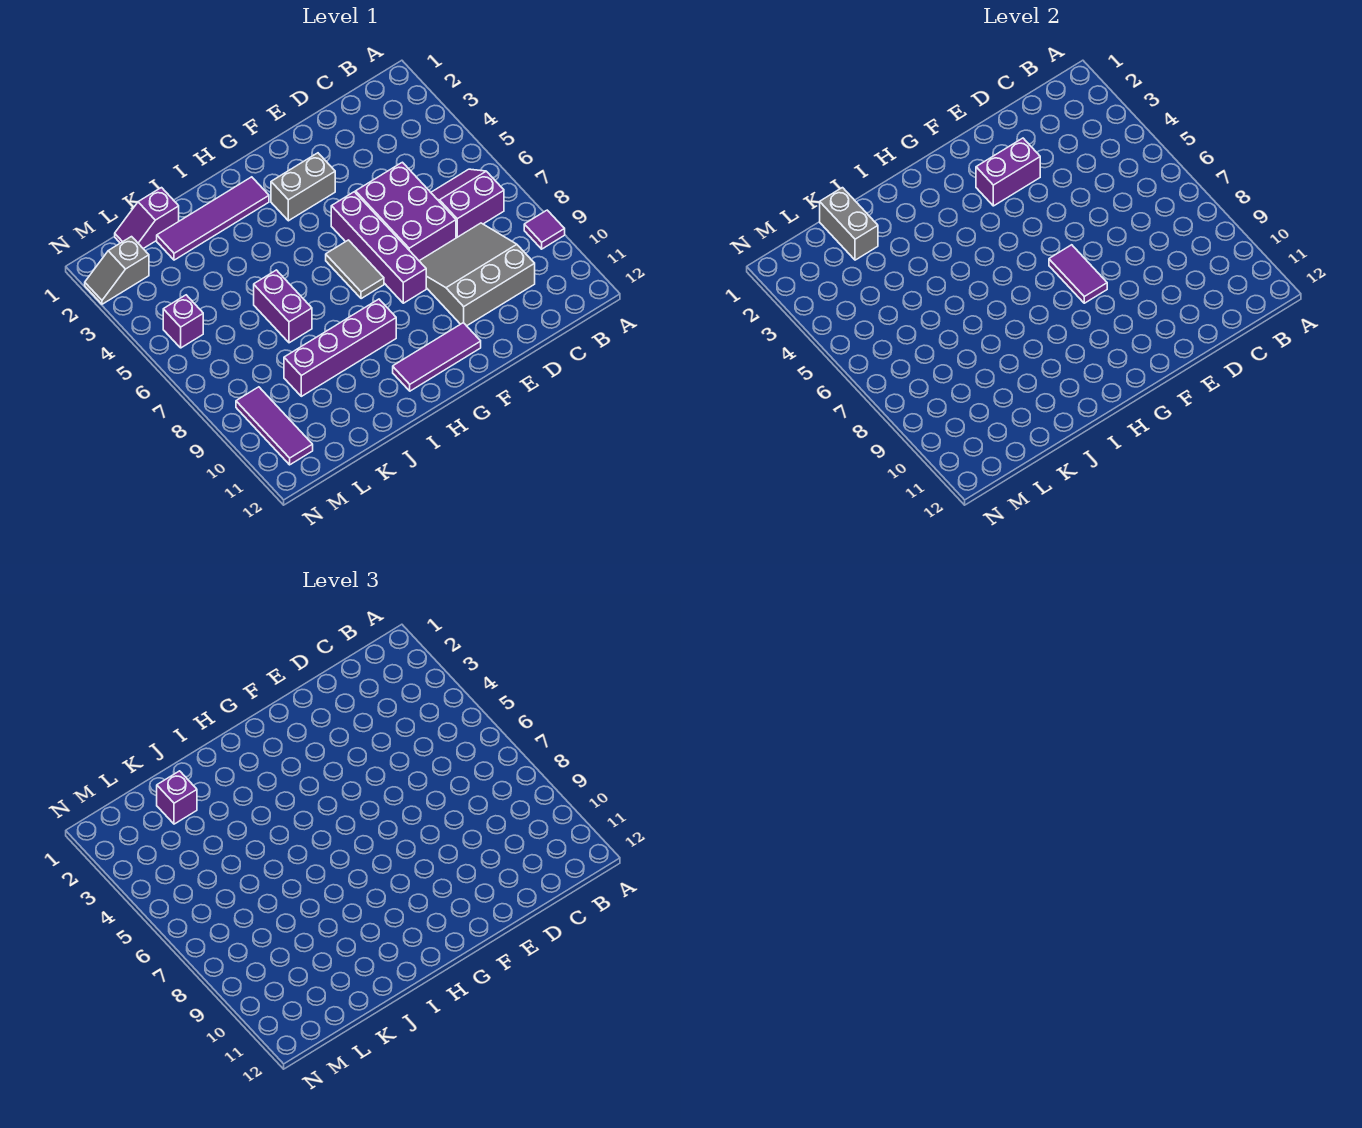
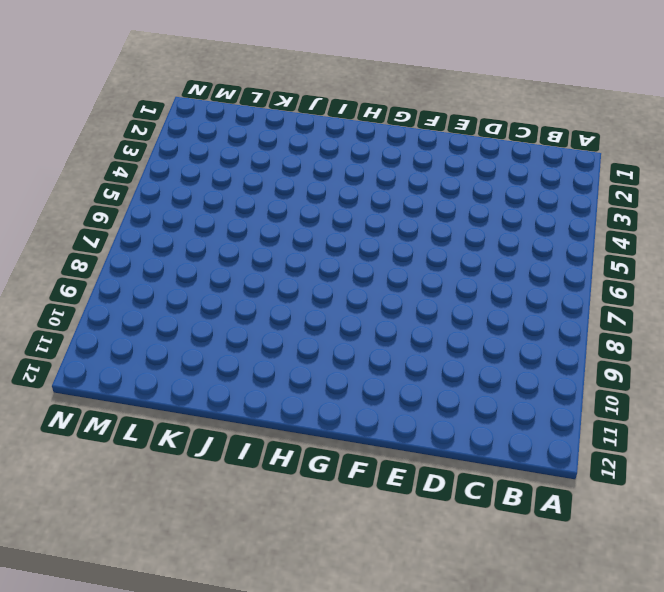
none -> purple 1x1 tile [524,210,565,249]
none -> purple 2x2 slope [431,169,504,238]
none -> grey 3x3 slope [420,223,535,326]

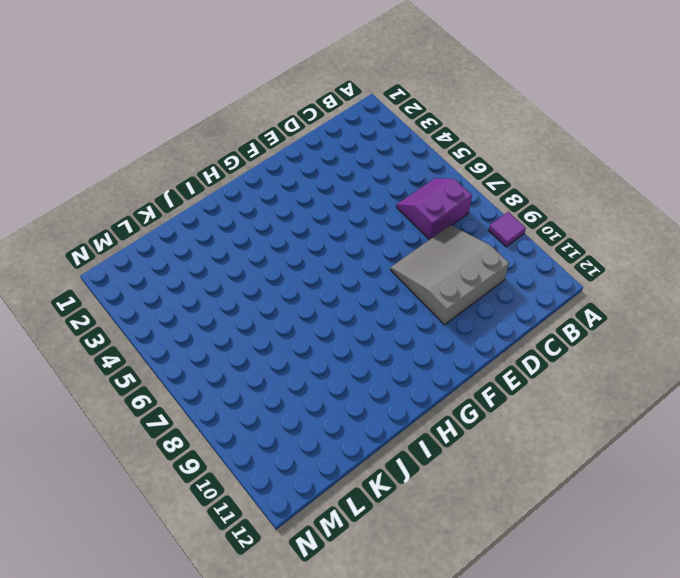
none -> purple 2x3 brick [356,162,456,261]
none -> grey 1x2 brick [271,153,335,221]
none -> purple 1x4 brick [331,192,426,303]

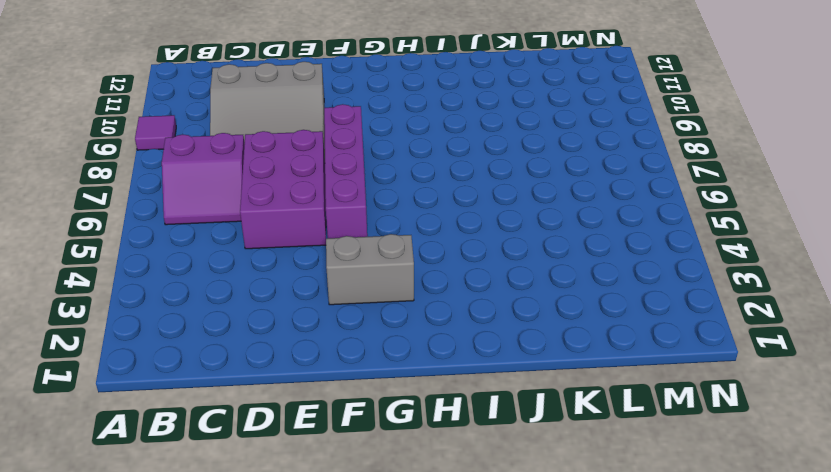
none -> purple 1x3 tile [393,323,481,391]
none -> grey 1x2 tile [326,240,384,299]
none -> purple 1x4 tile [157,177,269,260]

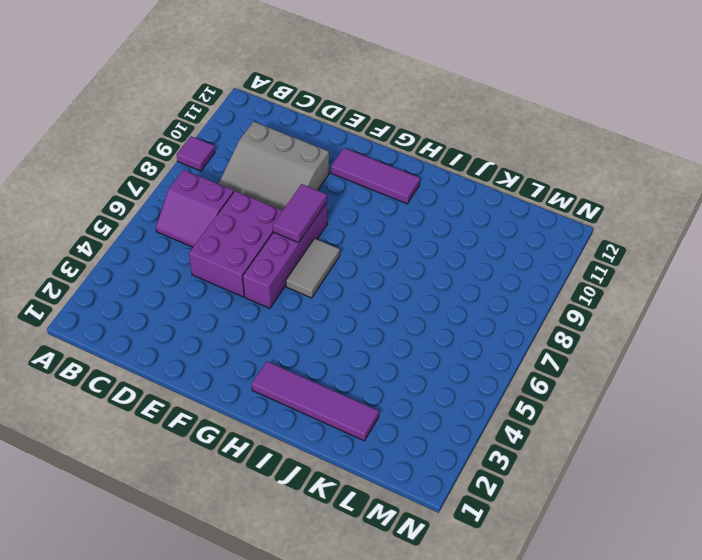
none -> grey 1x2 brick [271,153,335,221]
none -> purple 1x4 brick [284,299,396,396]
none -> purple 1x2 brick [254,270,312,343]

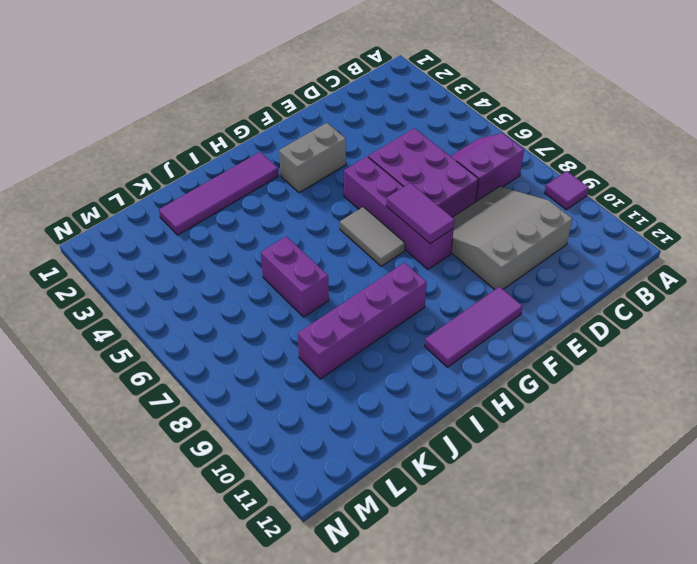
none -> purple 1x2 slope [115,188,179,249]
none -> grey 1x2 slope [85,237,149,304]
none -> purple 1x1 brick [163,295,203,348]

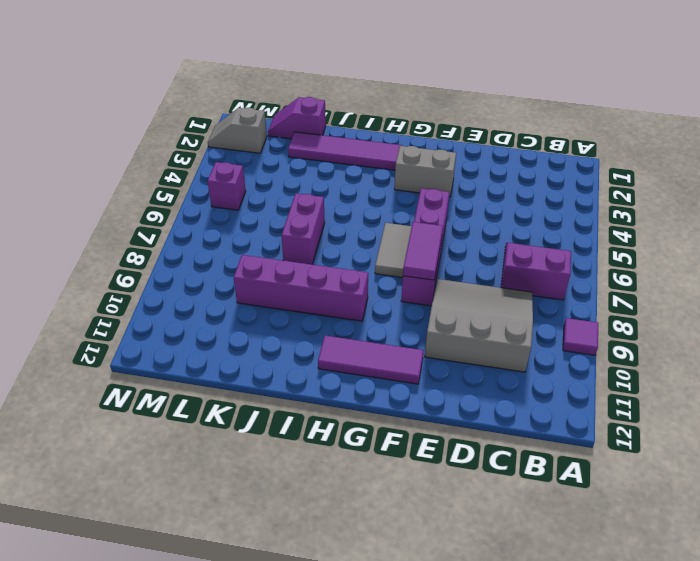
none -> purple 2x3 brick [356,162,456,261]
none -> purple 1x3 tile [236,387,313,465]
none -> purple 1x2 brick [976,138,1040,206]

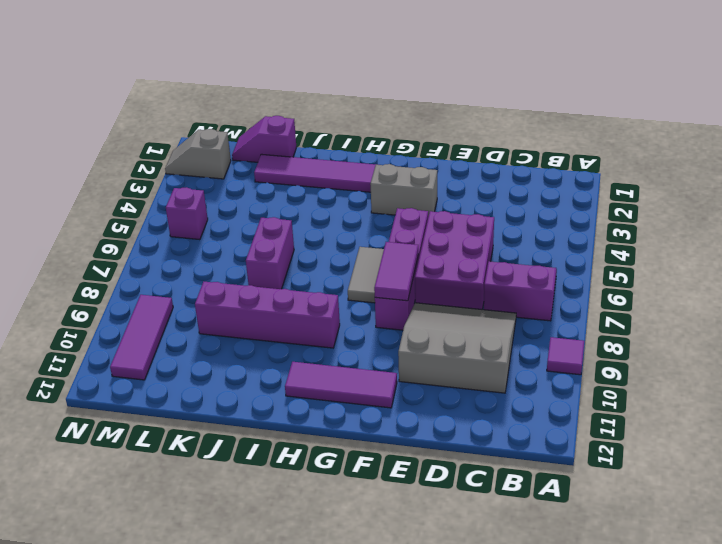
none -> purple 1x2 brick [976,138,1040,206]
none -> grey 1x2 brick [820,188,878,260]
none -> purple 1x1 brick [157,771,197,824]

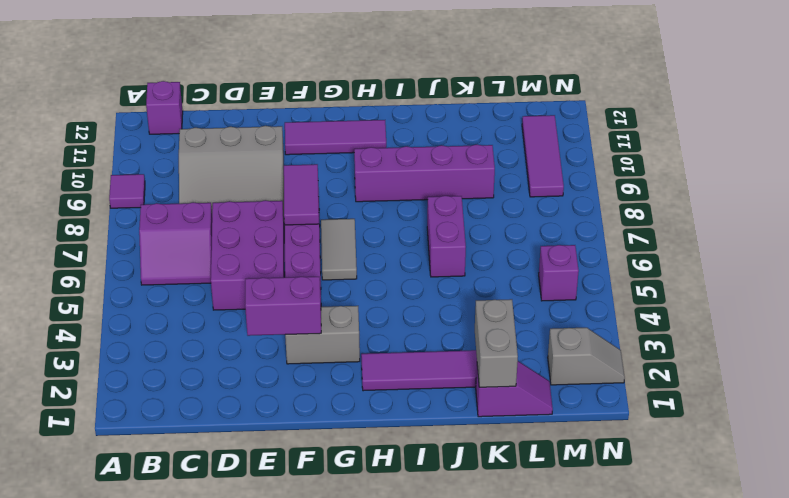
purple 1x1 brick [146,81,183,134] -> purple 1x1 brick moved to [157,771,197,824]

